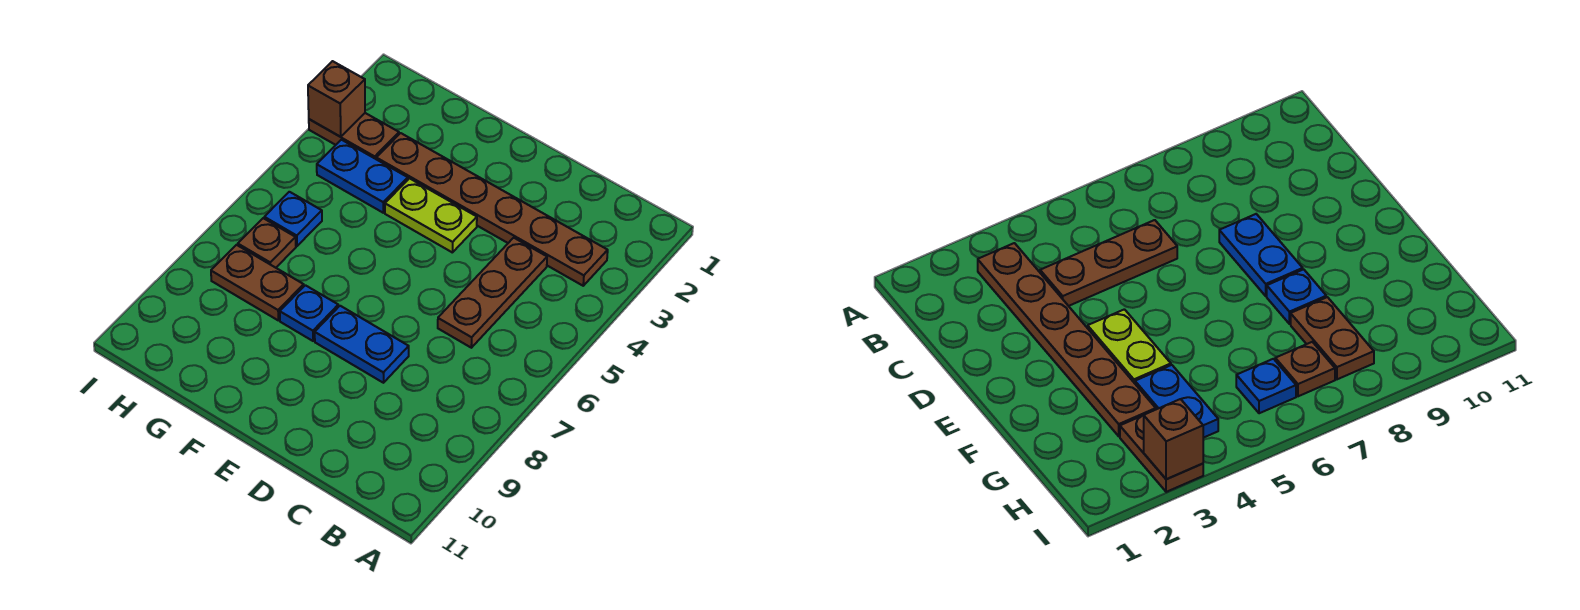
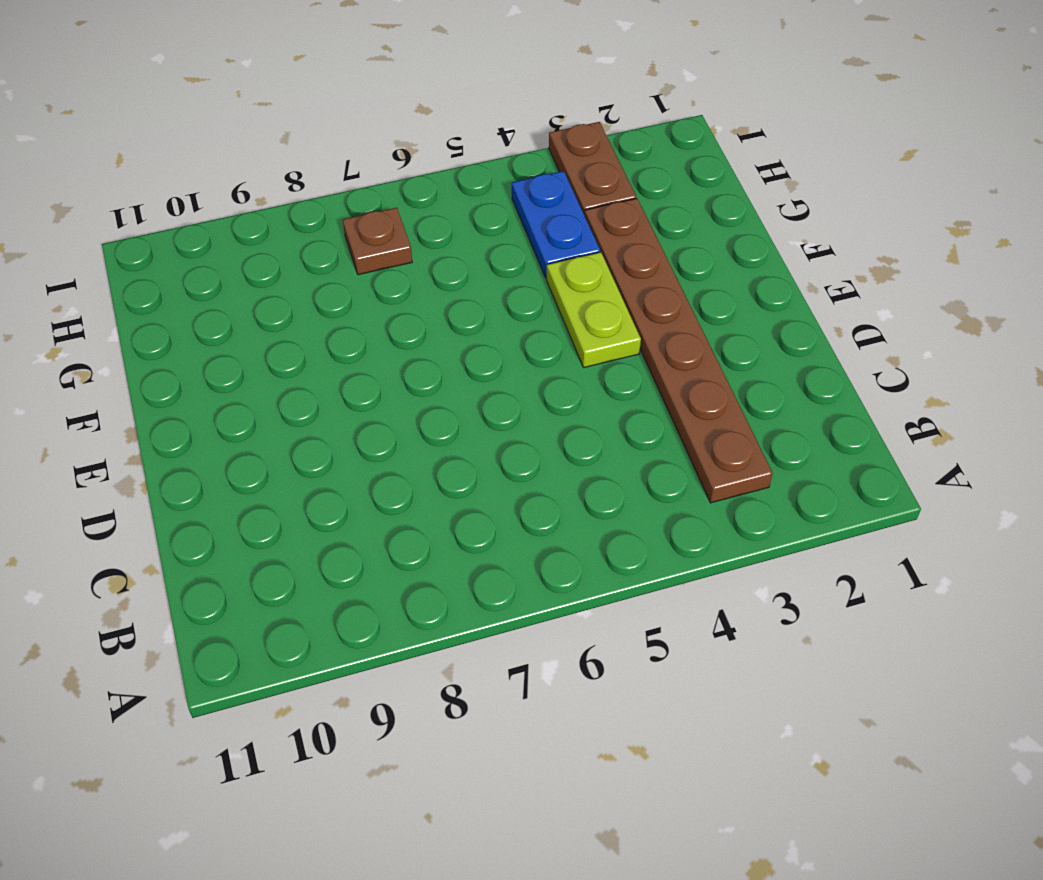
none -> brown 1x3 plate [438,238,547,348]
none -> blue 1x2 plate [315,306,409,383]

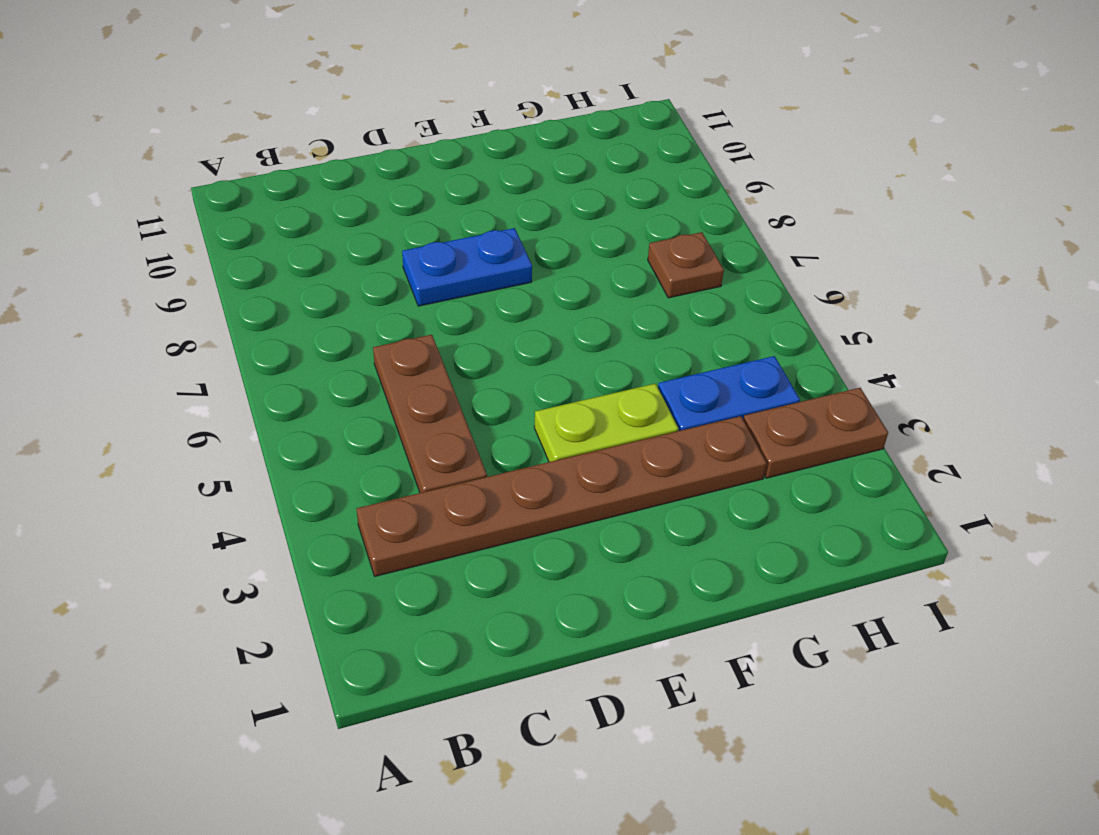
none -> blue 1x1 plate [280,285,338,341]
none -> brown 1x2 plate [211,245,304,320]

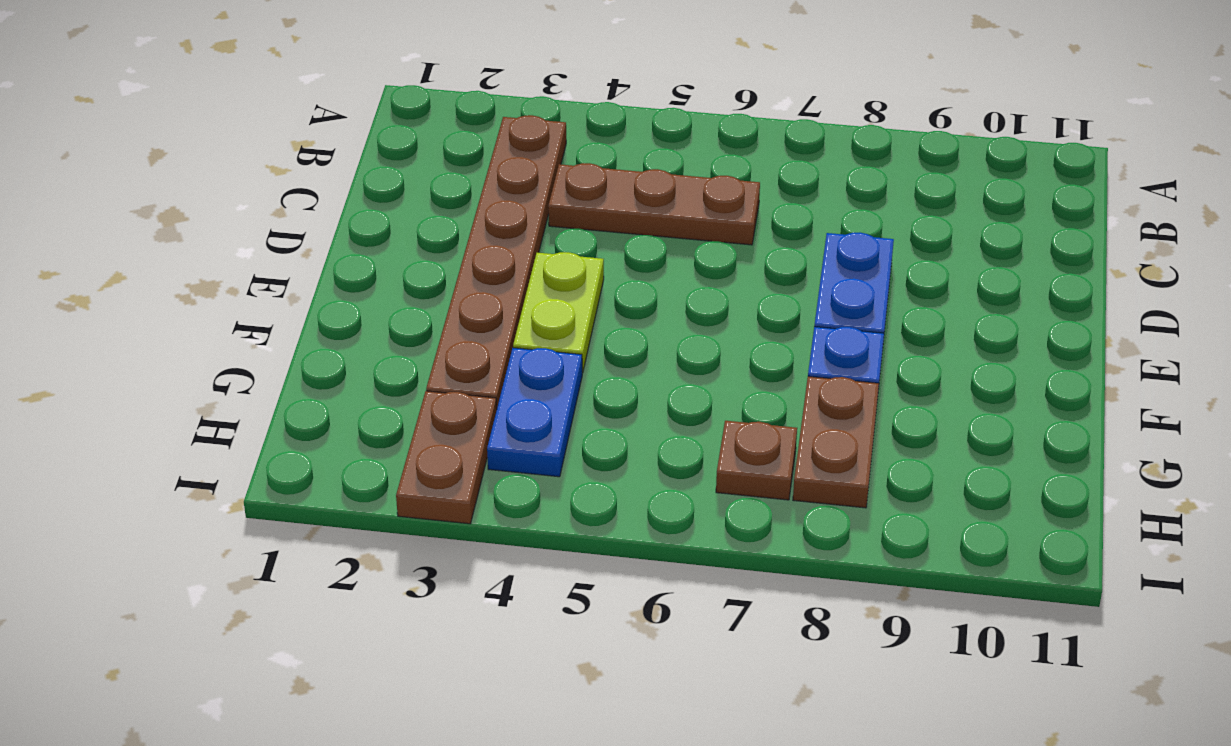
none -> blue 1x1 plate [264,192,322,246]
none -> brown 1x1 brick [308,61,365,137]

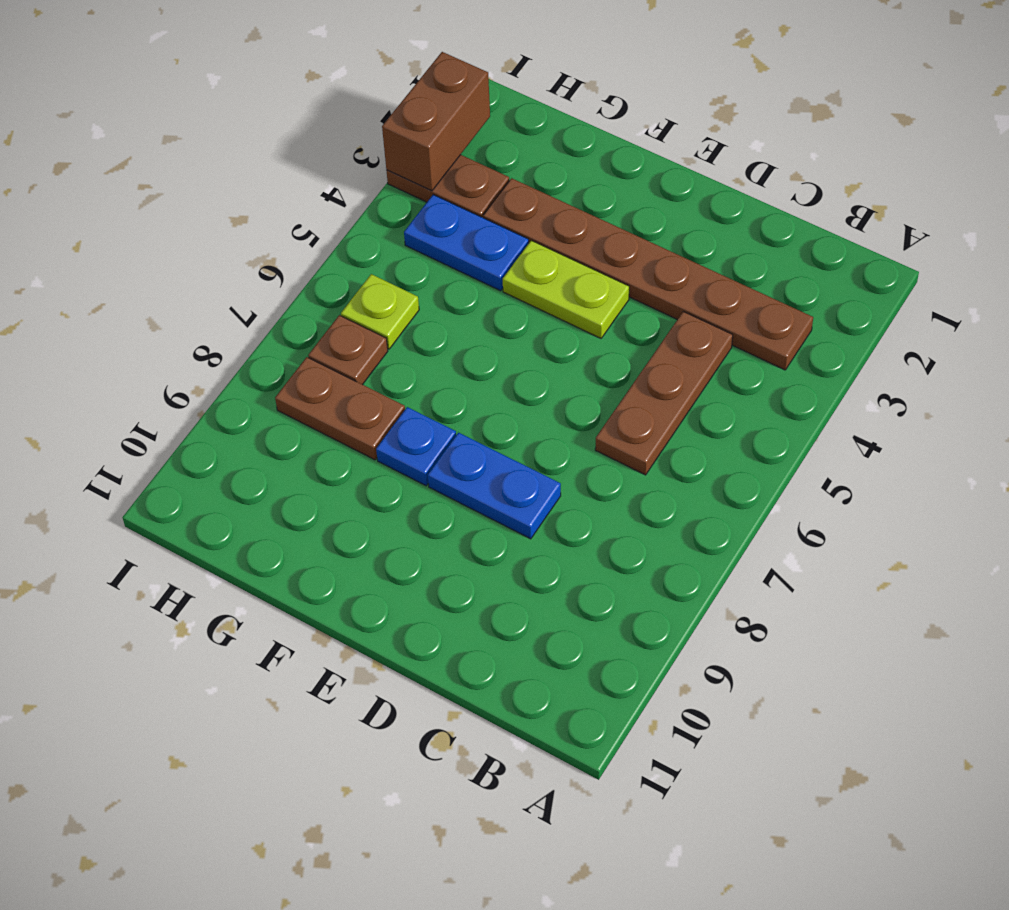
lime 1x1 plate [341,274,419,349] -> blue 1x1 plate [264,192,322,246]
brown 1x2 brick [382,52,490,191] -> brown 1x1 brick [308,61,365,137]

